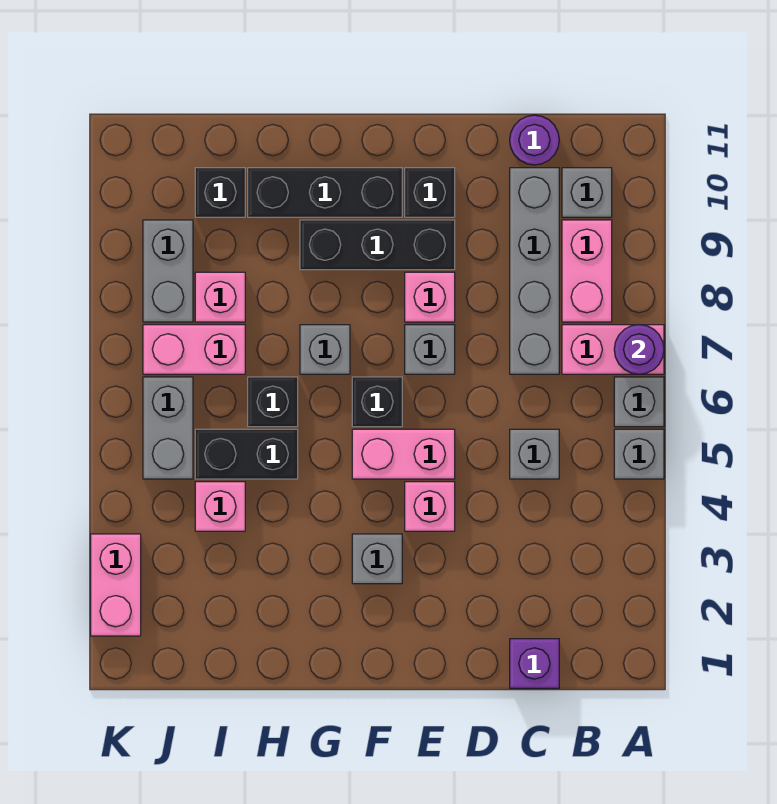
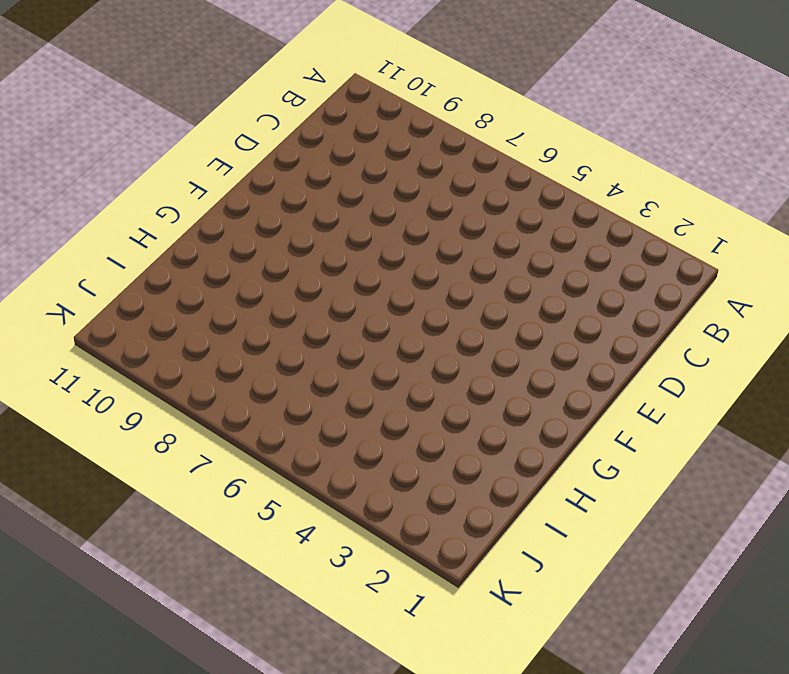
none -> grey 1x1 brick [614,429,664,479]
none -> grey 1x1 brick [614,377,664,427]
none -> pink 1x2 brick [562,325,664,374]

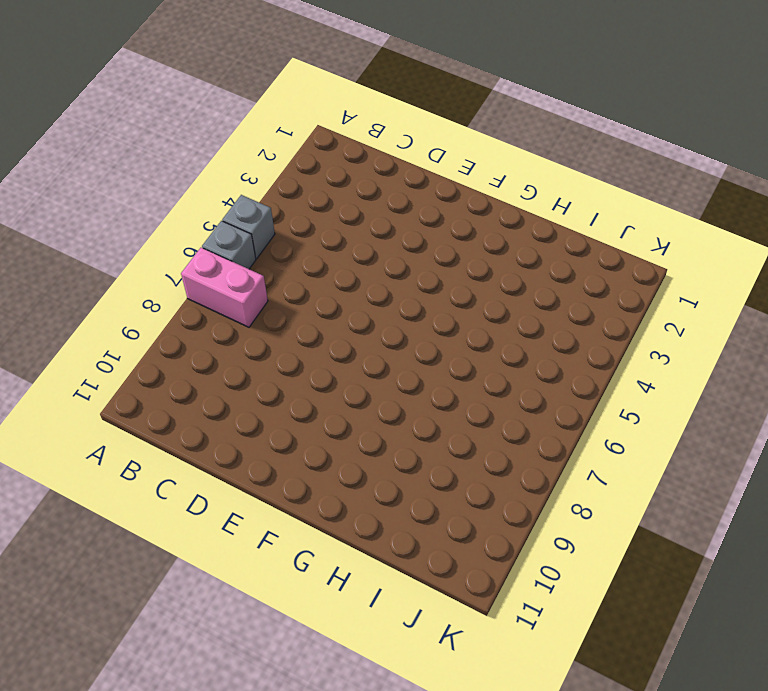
none -> pink 1x2 brick [562,220,612,322]
none -> grey 1x1 brick [562,168,612,217]
none -> purple 1x1 brick [510,639,559,688]

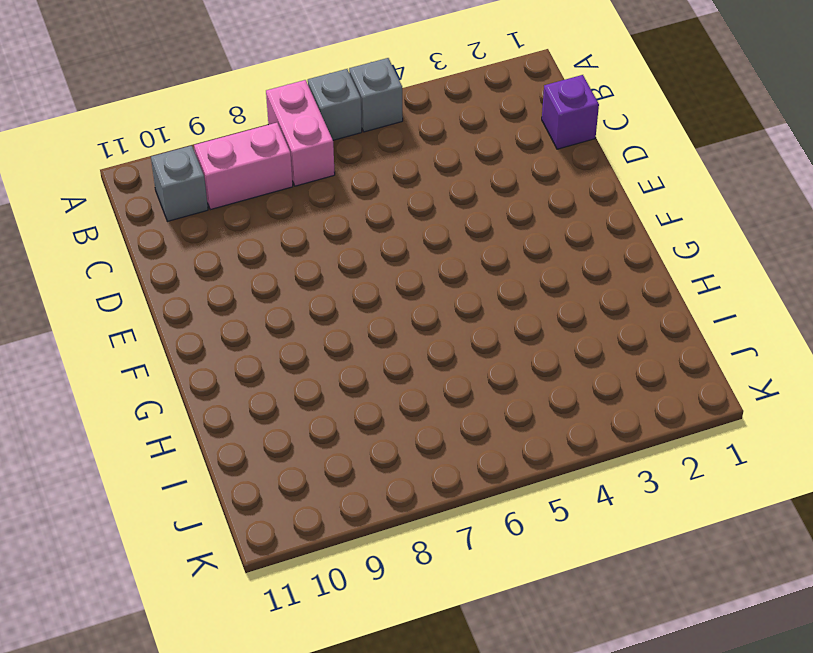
none -> grey 1x1 brick [510,429,559,479]
none -> grey 1x4 brick [510,168,559,374]
none -> purple 1x1 round brick [510,115,559,165]

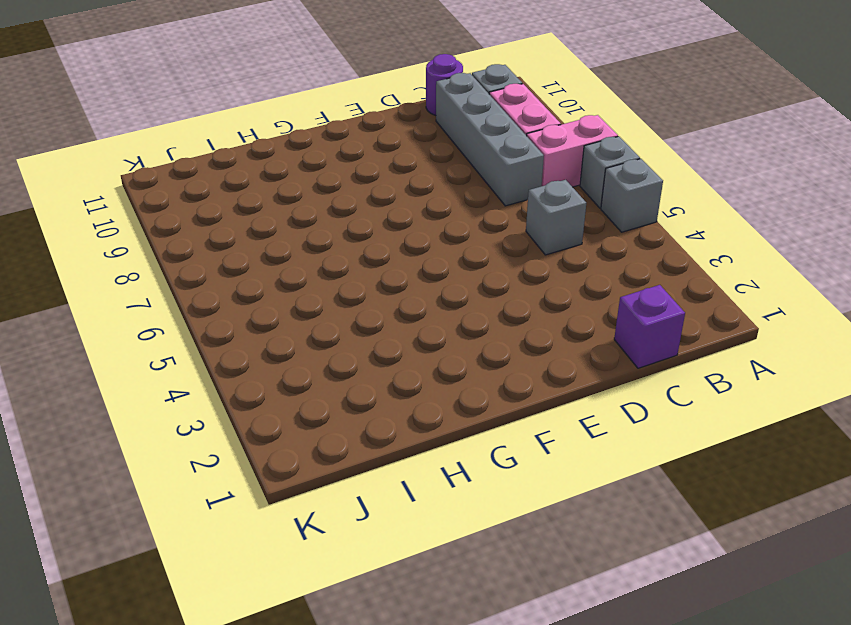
none -> pink 1x1 brick [405,482,455,531]
none -> pink 1x2 brick [352,429,455,479]
none -> grey 1x1 brick [405,325,455,374]

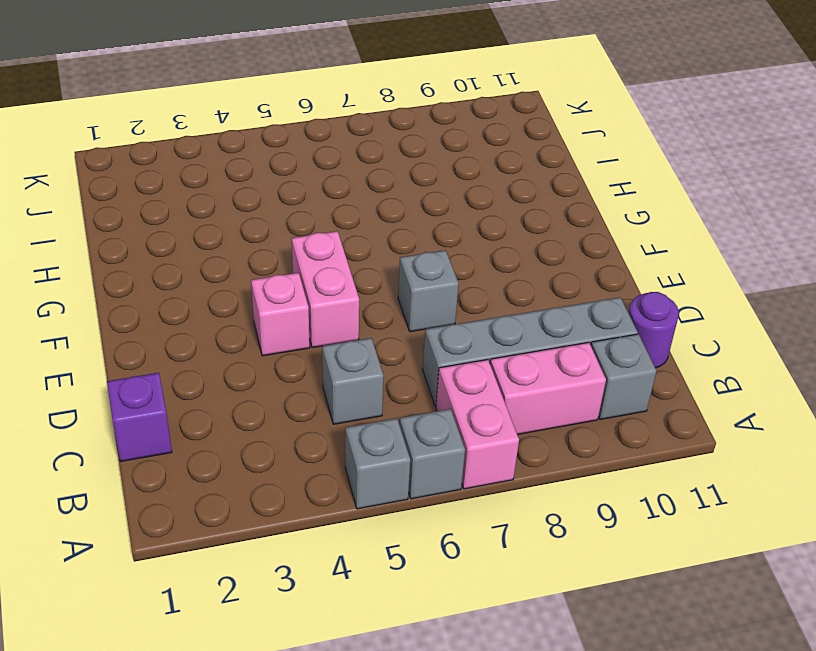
none -> pink 1x1 brick [405,272,455,322]
none -> black 1x3 brick [300,220,455,270]
none -> black 1x1 brick [405,168,455,217]

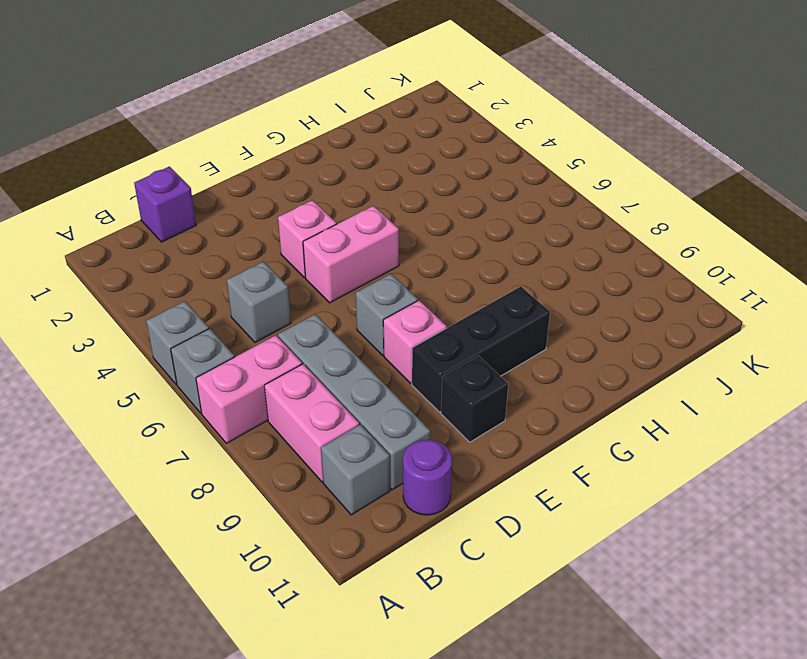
none -> grey 1x1 brick [352,534,402,584]
none -> black 1x1 brick [352,377,402,427]
none -> black 1x3 brick [248,168,402,217]

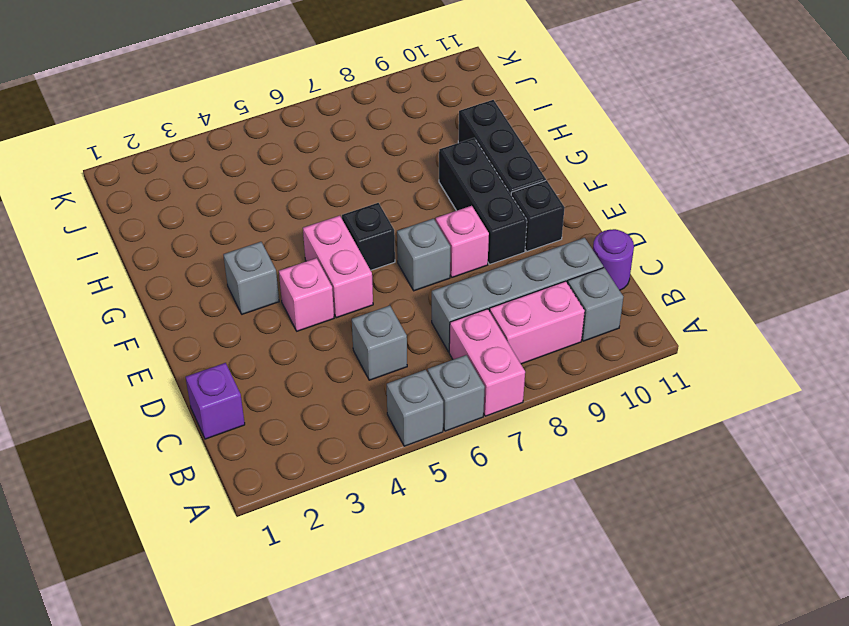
none -> grey 1x1 brick [300,325,350,374]
none -> black 1x2 brick [195,429,298,479]
none -> black 1x1 brick [248,377,298,427]

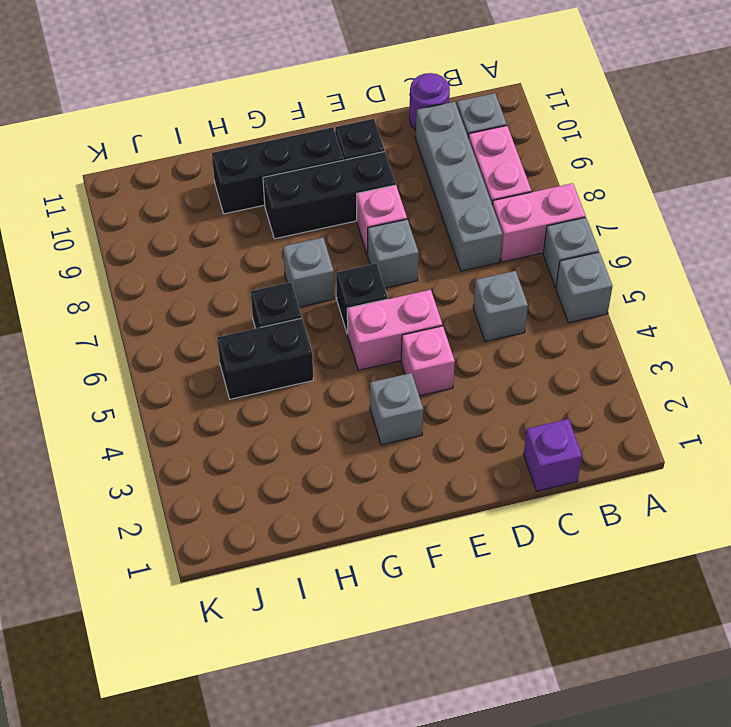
none -> pink 1x1 brick [195,482,245,531]
none -> pink 1x2 brick [143,325,245,374]
none -> pink 1x1 brick [195,272,245,322]

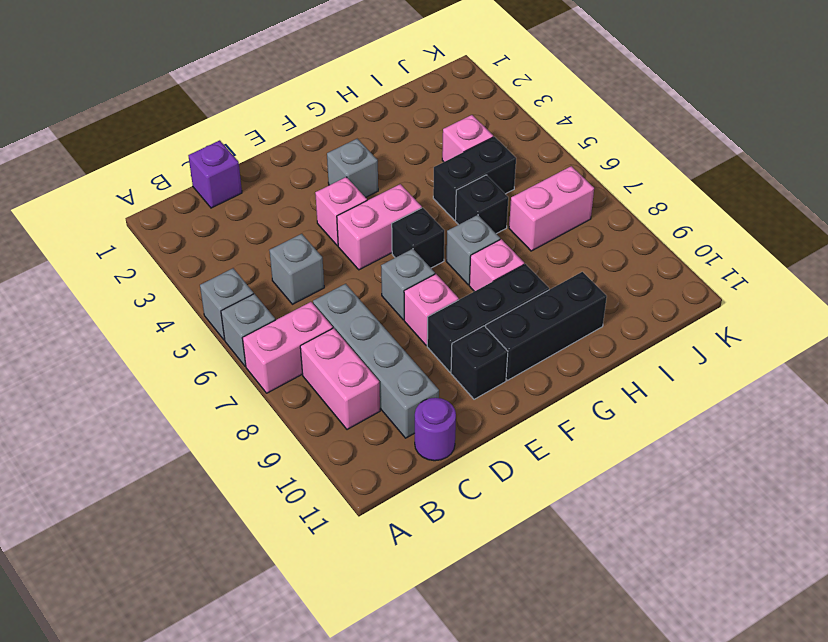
pink 1x1 brick [469,239,524,291] -> pink 1x1 brick moved to [195,272,245,322]
none -> grey 1x1 brick [562,168,612,217]
none -> black 1x1 brick [195,168,245,217]
none -> grey 1x2 brick [143,377,193,479]

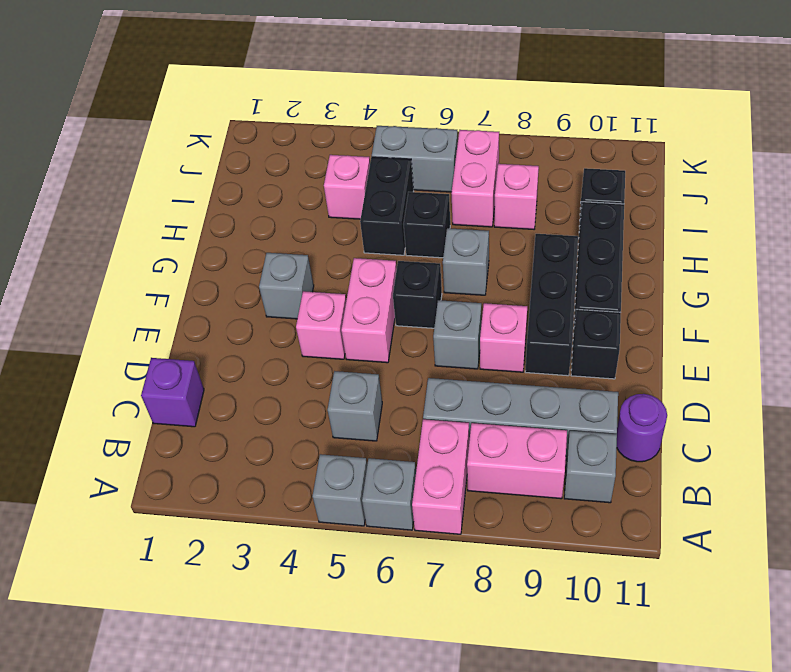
none -> grey 1x2 brick [143,220,193,322]
none -> pink 1x2 brick [91,534,141,636]
none -> purple 1x1 round brick [614,325,664,374]

